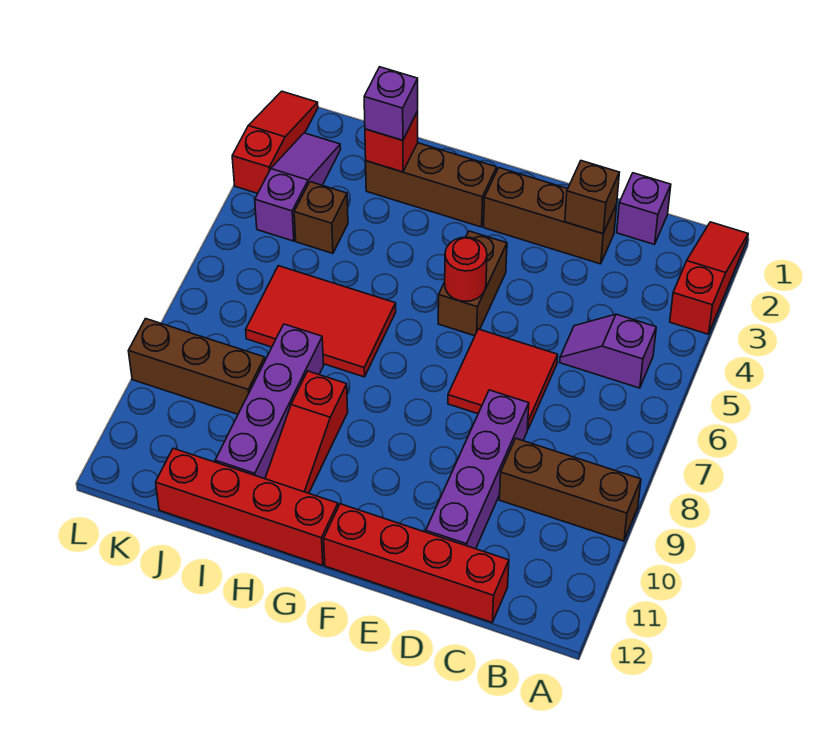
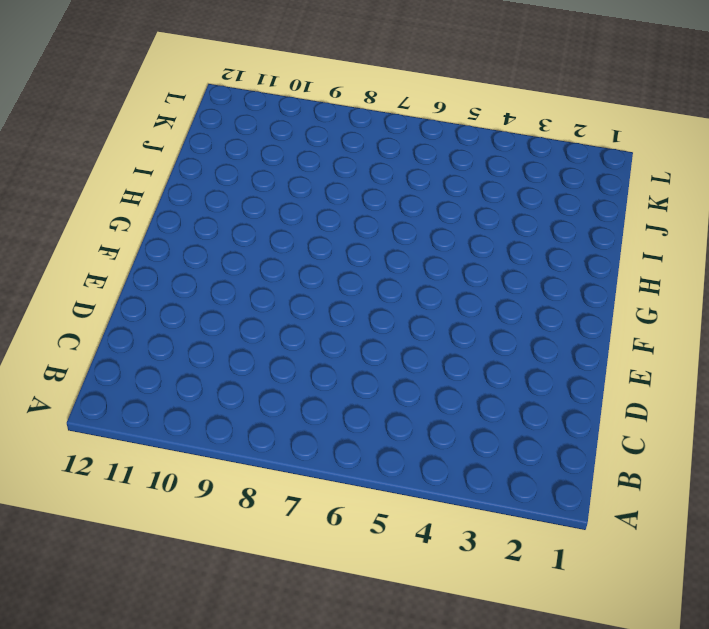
none -> red 1x3 slope [670,222,748,334]
none -> brown 1x3 brick [499,439,641,541]
none -> purple 1x2 slope [560,314,656,388]

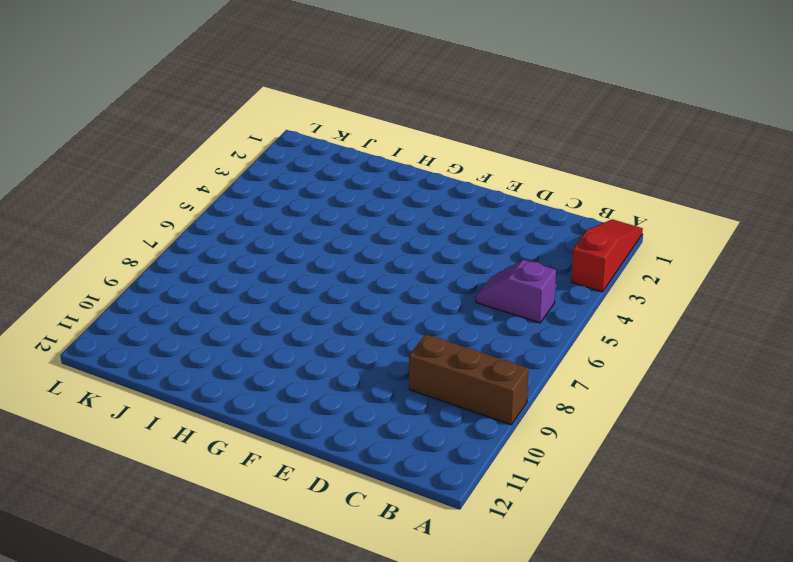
none -> purple 1x1 brick [617,173,671,244]
none -> red 1x4 brick [324,504,509,622]
none -> brown 1x3 brick [484,168,617,264]

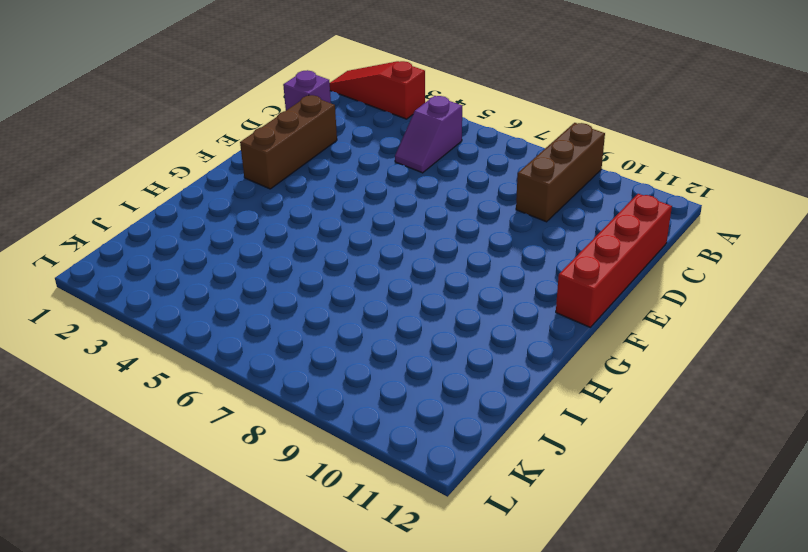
none -> red 2x2 tile [448,329,558,430]
none -> purple 1x4 brick [426,390,529,549]
none -> brown 1x2 brick [438,231,507,336]

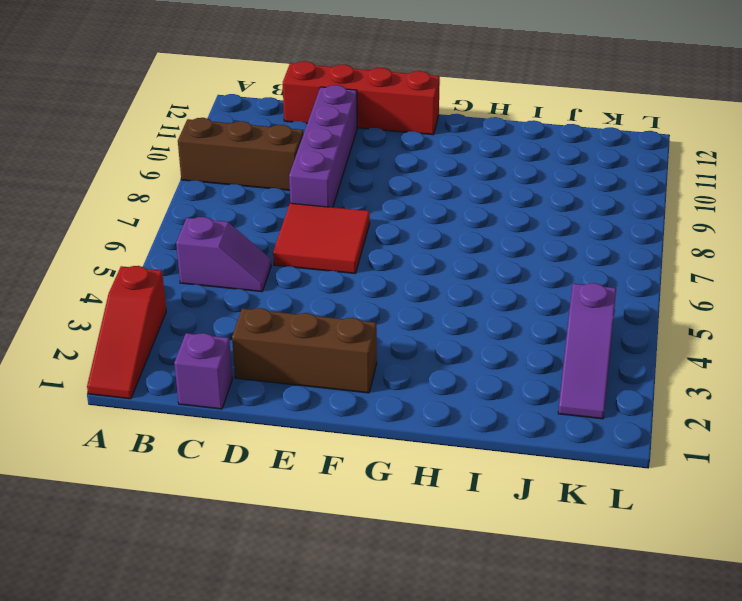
none -> brown 1x2 brick [438,231,507,336]
none -> brown 1x3 brick [366,143,497,227]
none -> red 1x4 brick [156,448,338,565]

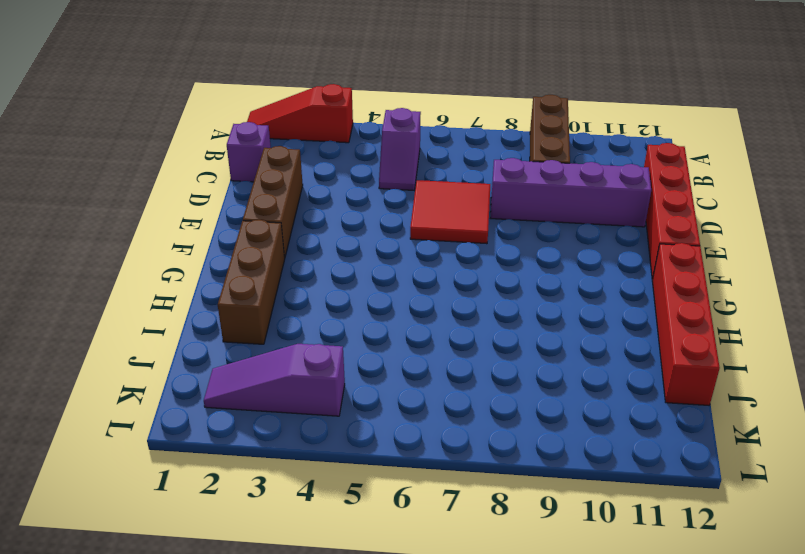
none -> brown 1x2 brick [438,231,507,336]
none -> red 2x3 tile [246,266,396,377]
none -> red 1x3 slope [265,371,348,493]

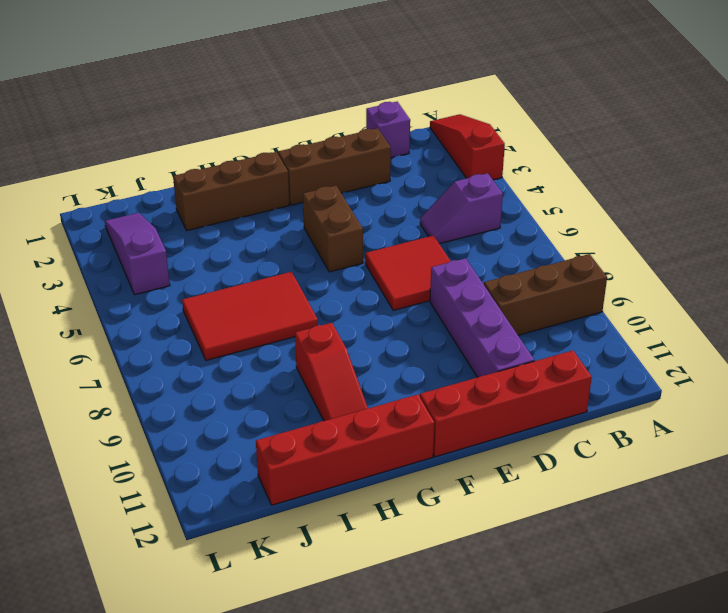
none -> purple 1x4 brick [215,324,324,479]
none -> brown 1x1 brick [294,182,348,253]
none -> brown 1x3 brick [129,319,265,414]

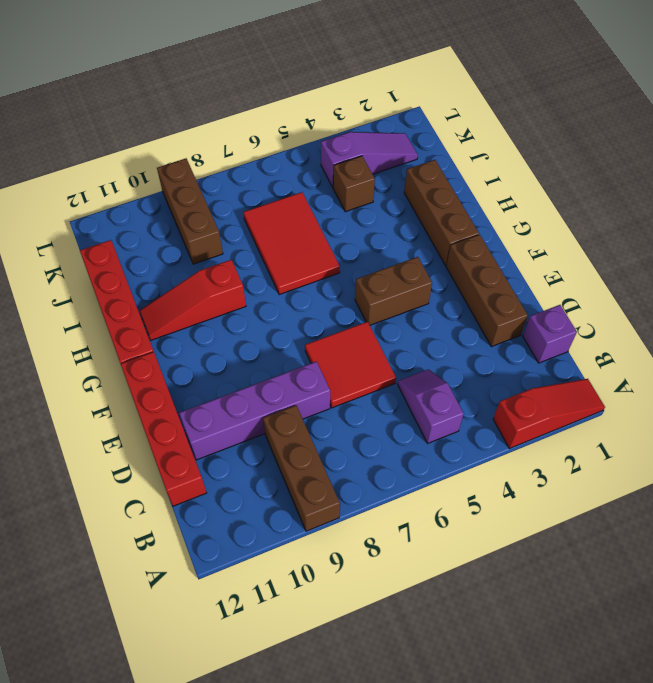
none -> purple 1x4 brick [215,324,324,479]
none -> red 1x3 slope [232,91,318,193]
none -> brown 1x1 brick [565,161,619,234]

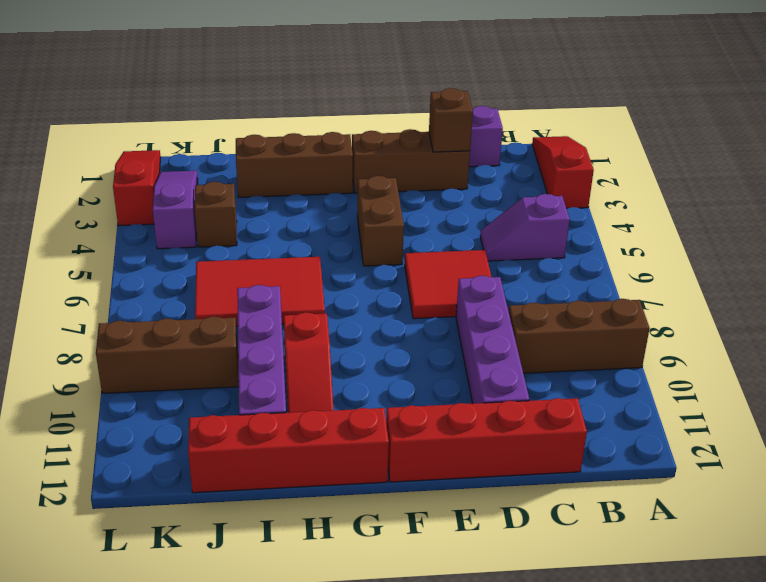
none -> red 1x1 round brick [445,237,487,301]
none -> red 1x1 brick [365,112,418,172]
none -> purple 1x1 brick [364,67,418,140]

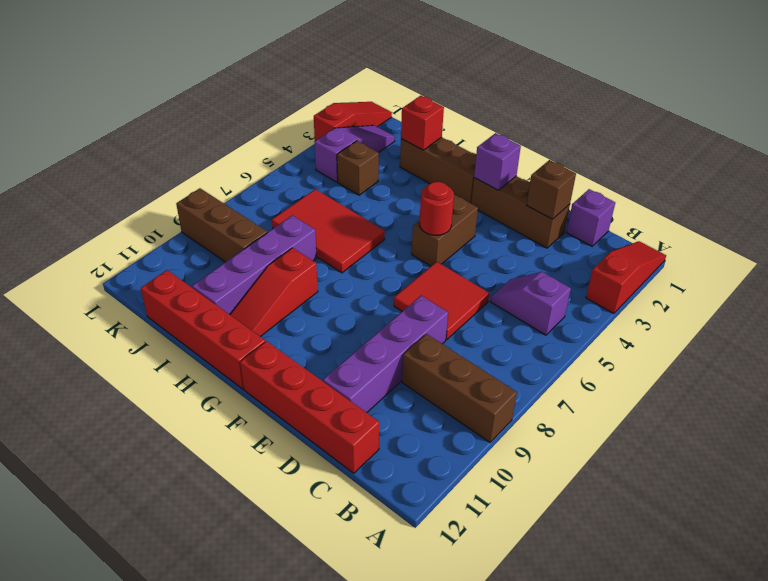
purple 1x1 brick [474,133,521,190] -> purple 1x1 brick moved to [364,67,418,140]

